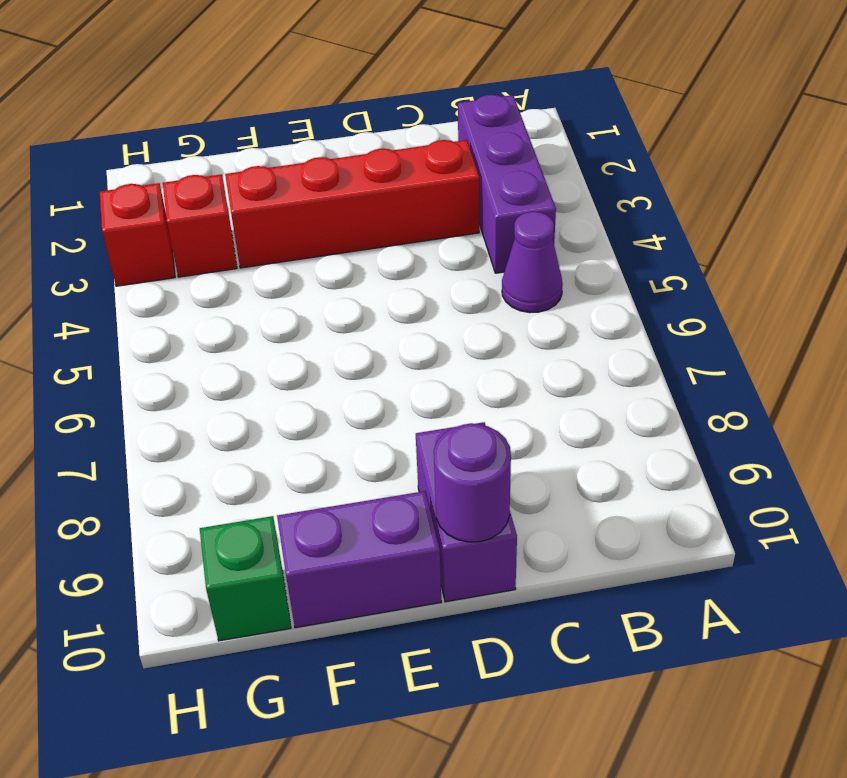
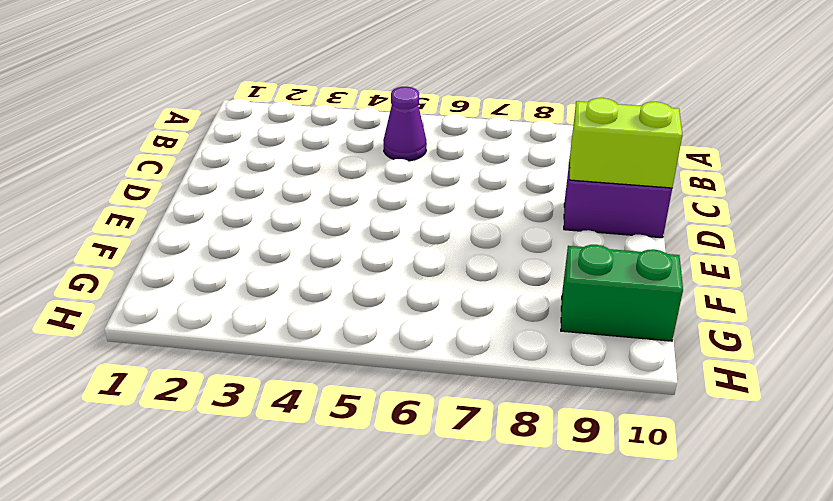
lime 1x2 brick [570,98,682,188] -> purple 1x1 round brick [434,423,511,542]
green 1x2 brick [561,245,683,341] -> green 1x1 brick [200,516,291,641]
none -> purple 1x3 brick [458,95,556,273]
none -> red 1x4 brick [225,140,479,268]

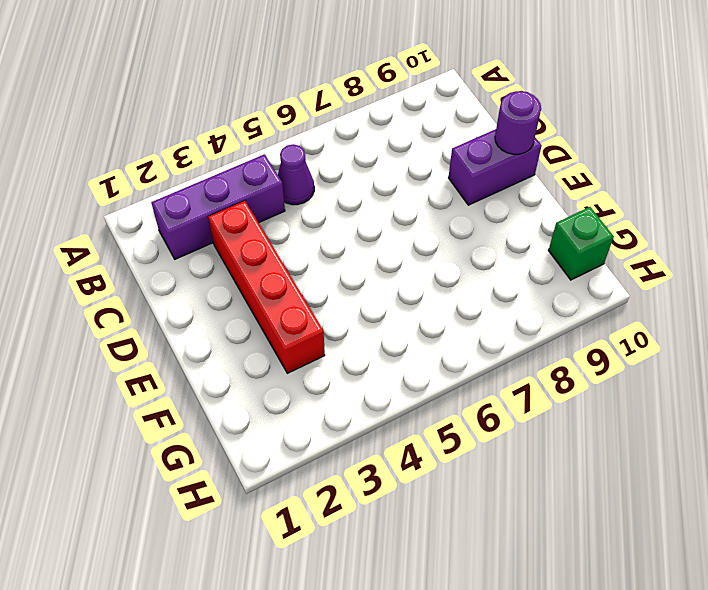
none -> purple 1x2 brick [277,491,441,628]
none -> red 1x1 brick [163,174,237,277]

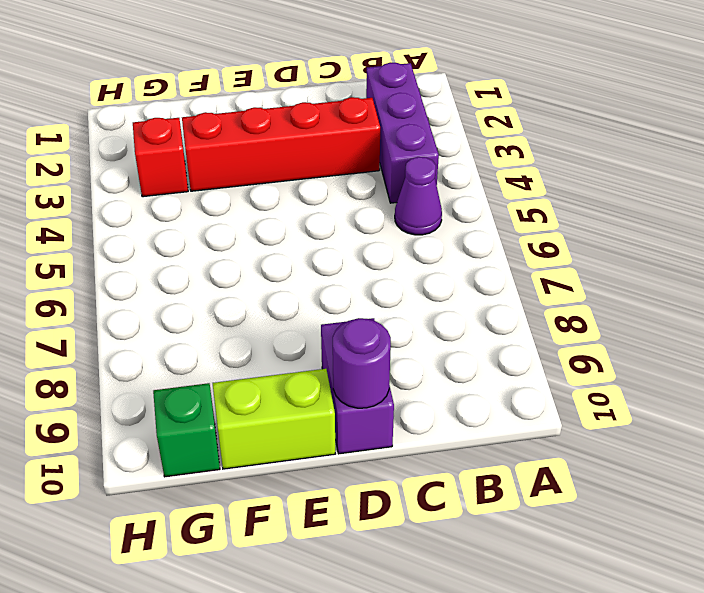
lime 1x2 brick [213,369,335,469] -> purple 1x2 brick [277,491,441,628]
none -> red 1x1 brick [100,183,175,286]

